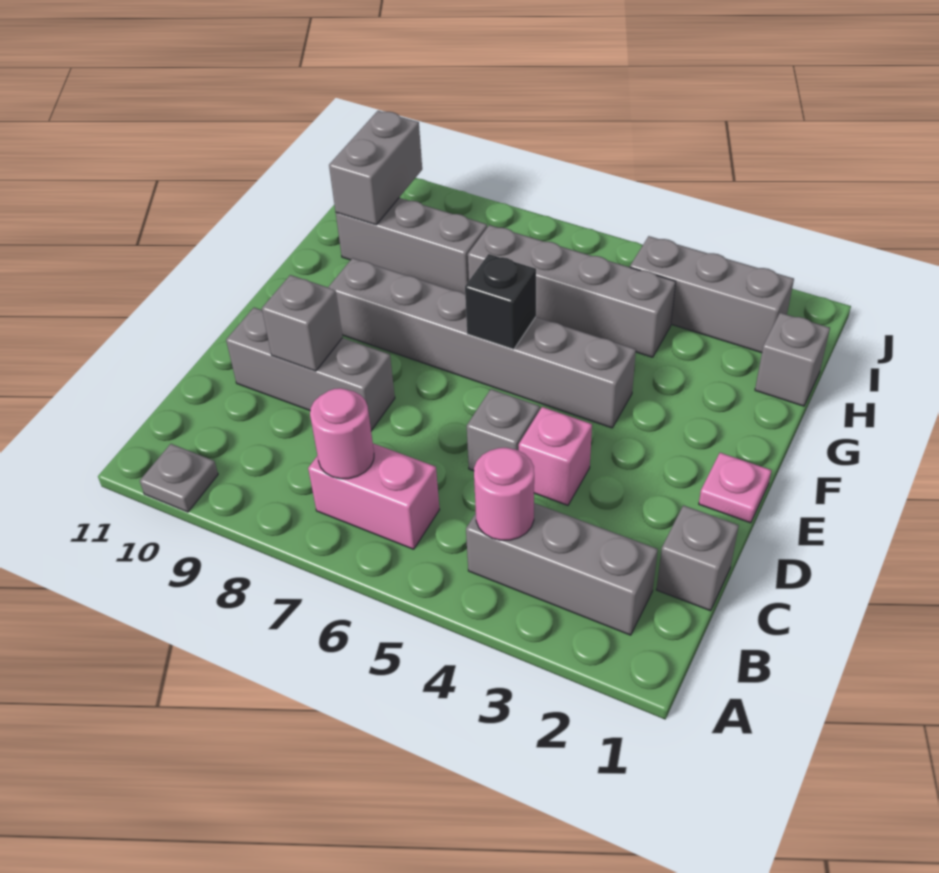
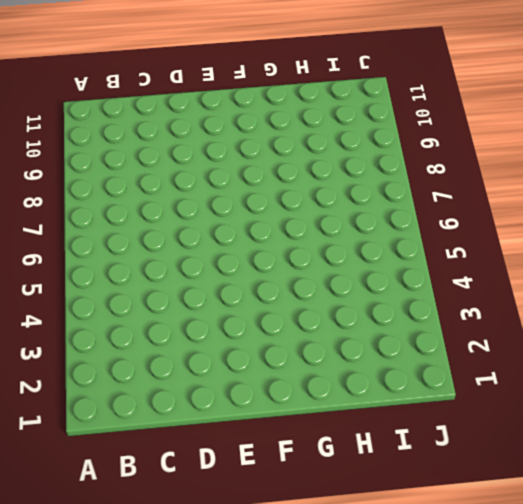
none -> grey 1x1 plate [140,444,218,512]
none -> grey 1x3 brick [466,503,658,635]
none -> pink 1x2 brick [308,443,439,549]

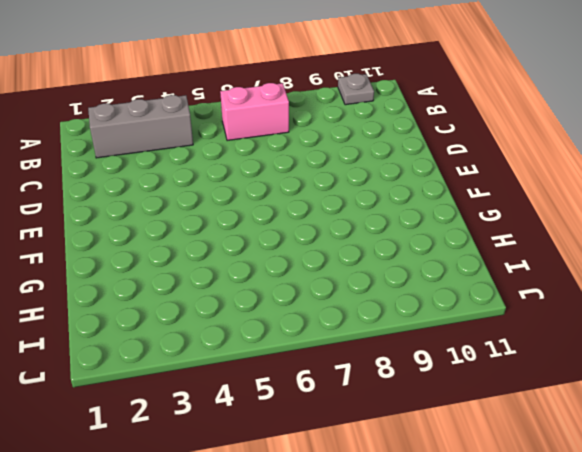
none -> grey 1x1 brick [656,505,739,611]
none -> pink 1x1 brick [519,407,592,505]
none -> grey 1x1 brick [467,389,540,471]

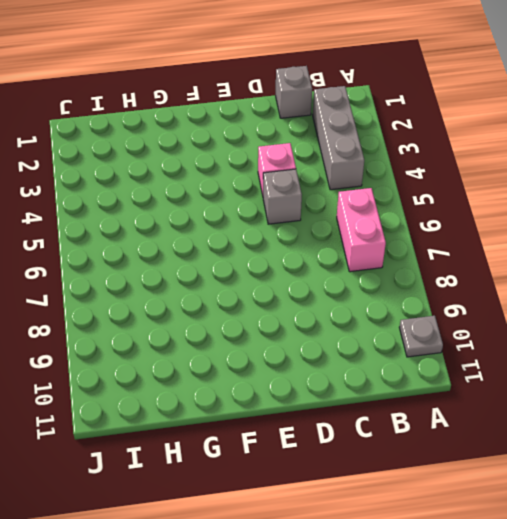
none -> grey 1x3 brick [226,308,395,431]
none -> pink 1x1 plate [699,453,772,523]
none -> grey 1x6 brick [328,258,636,428]

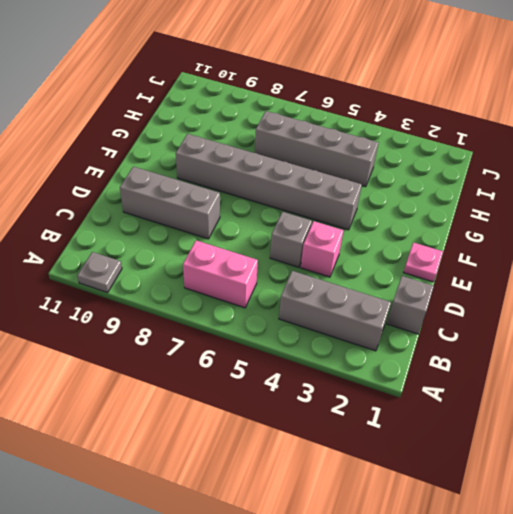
none -> grey 1x1 brick [755,313,830,406]
none -> grey 1x3 brick [336,198,487,294]
none -> grey 1x3 brick [630,236,794,353]

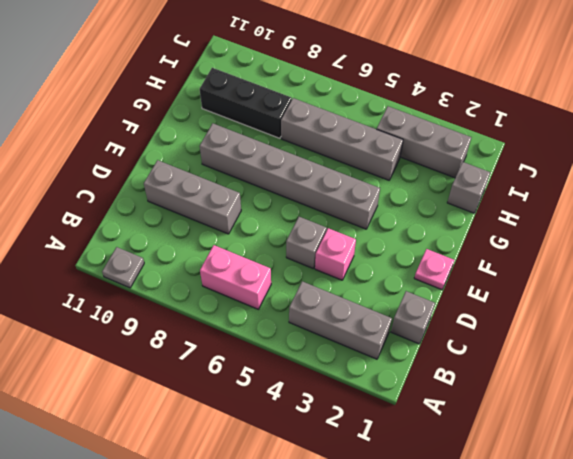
black 1x3 brick [200,68,292,138] -> grey 1x3 brick [336,198,487,294]
none -> pink 1x1 round brick [474,448,534,540]
none -> pink 1x1 round brick [310,388,374,479]
none -> grey 1x1 brick [262,275,343,371]

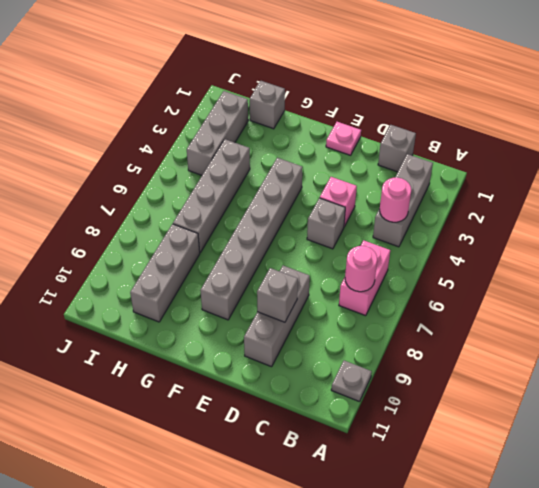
none -> black 1x1 brick [465,254,536,349]
none -> grey 1x2 brick [329,111,422,225]

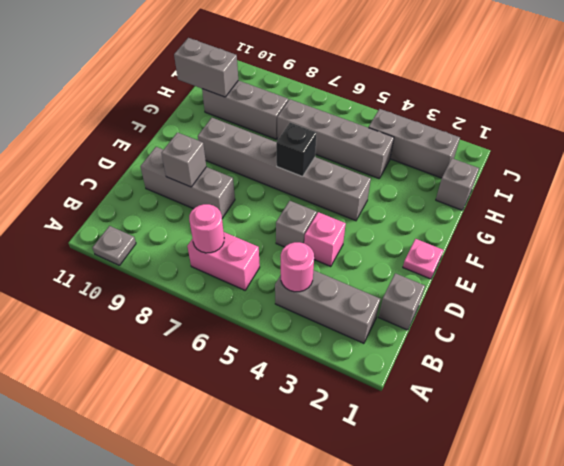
grey 1x2 brick [174,38,238,97] -> grey 1x2 brick turned to [329,111,422,225]

